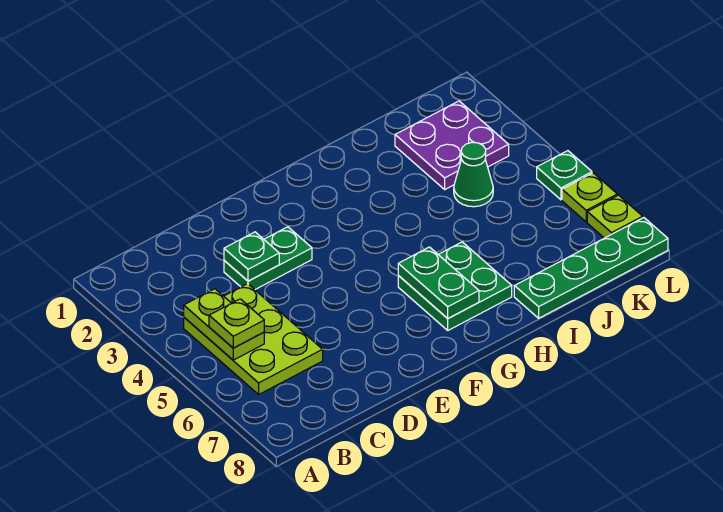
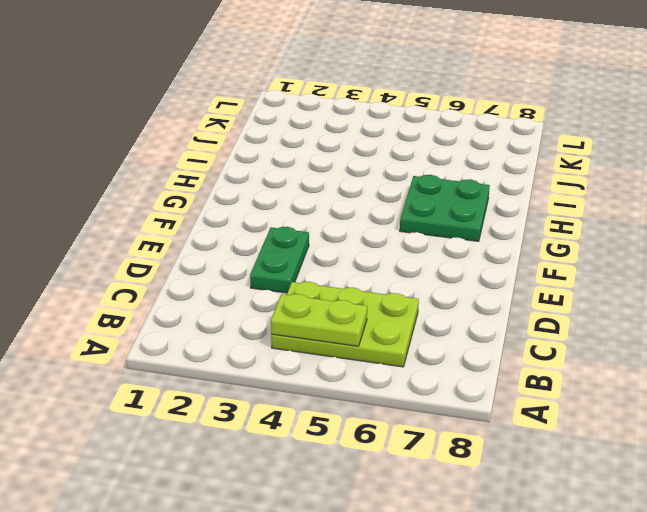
none -> green 1x4 plate [514,218,668,318]
none -> purple 2x2 plate [395,101,509,189]
none -> green 1x1 cone [454,142,493,207]

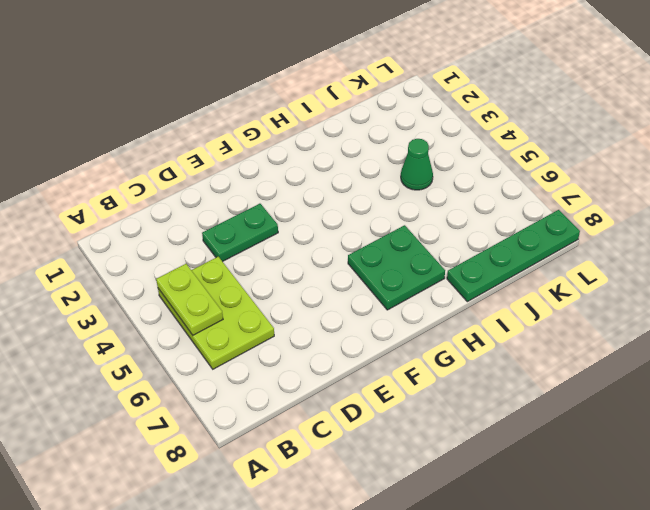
none -> purple 2x2 plate [395,101,509,189]
none -> green 1x1 plate [537,151,592,200]
none -> lime 1x1 plate [562,173,617,222]

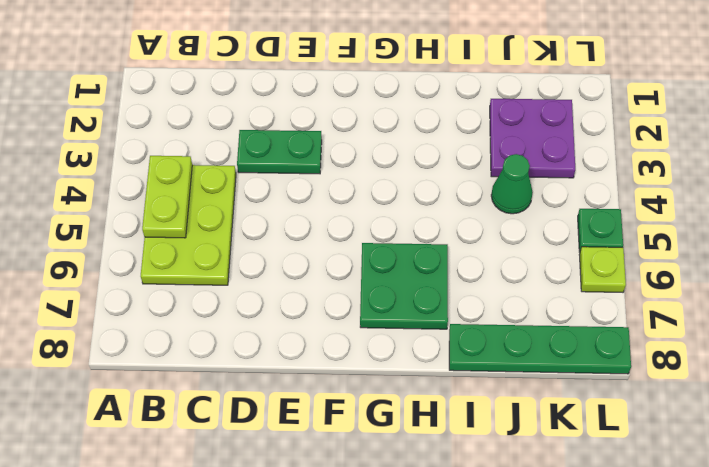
none -> lime 1x1 plate [587,195,643,238]
none -> green 1x1 plate [224,232,279,281]
none -> green 1x2 plate [398,247,479,318]

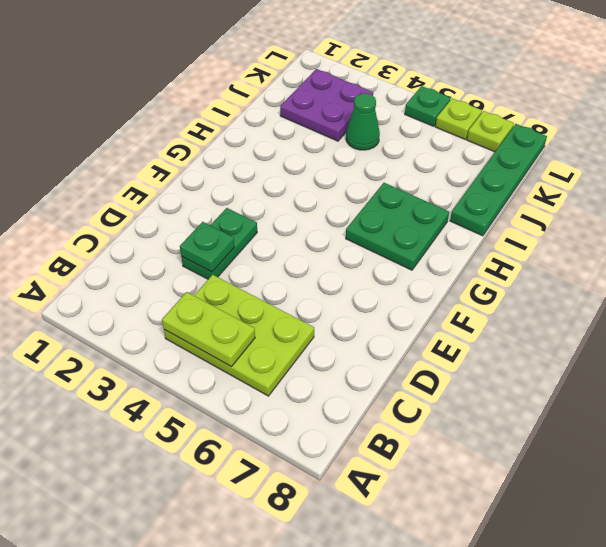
none -> green 1x2 plate [398,247,479,318]
none -> lime 1x1 plate [209,299,264,348]

